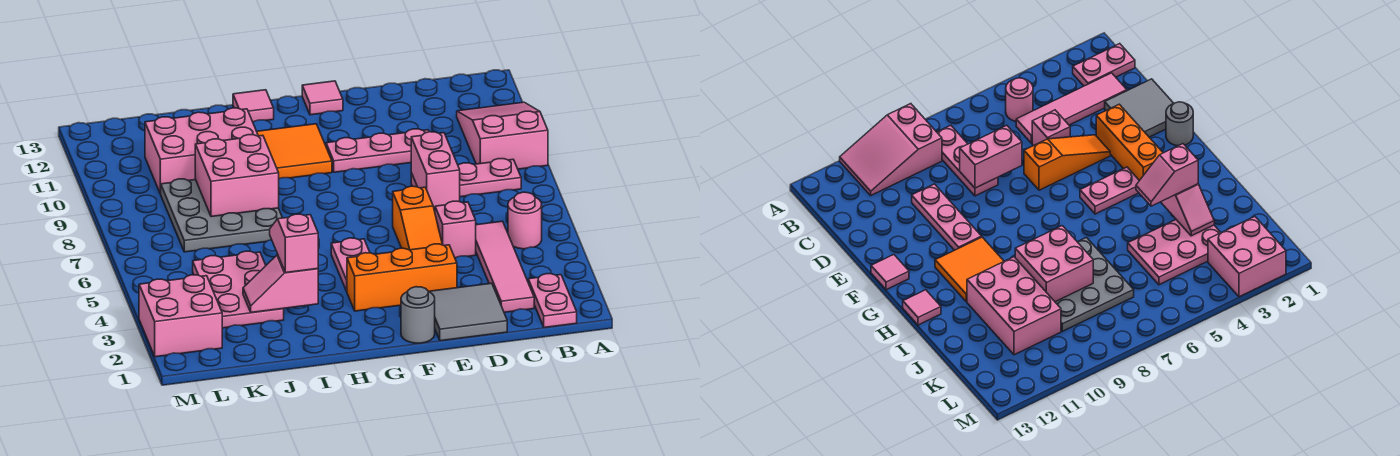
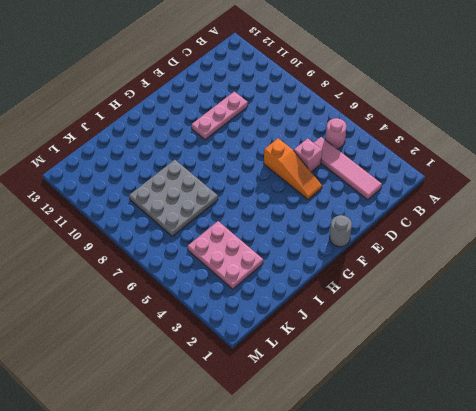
none -> pink 2x3 slope [457,102,548,169]
none -> pink 1x2 plate [528,274,577,328]
none -> pink 1x3 plate [411,159,521,197]

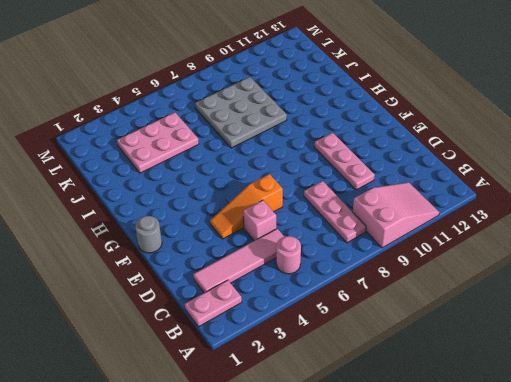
none -> grey 2x2 tile [429,283,507,341]
none -> orange 1x3 brick [347,244,457,311]
none -> pink 1x1 tile [302,81,343,115]

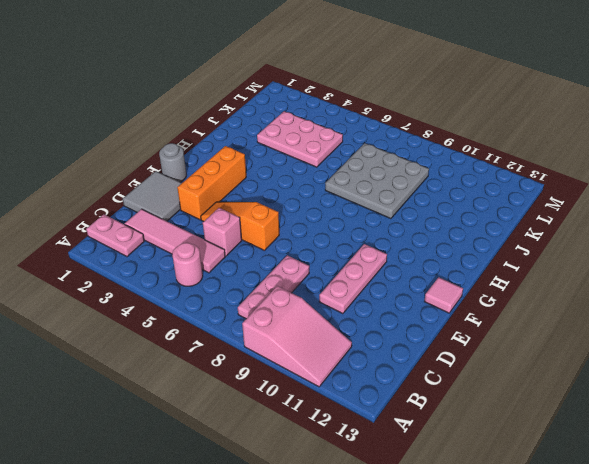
none -> pink 1x2 plate [331,238,370,291]
none -> orange 2x2 tile [257,124,332,178]
none -> pink 1x1 tile [233,90,274,122]

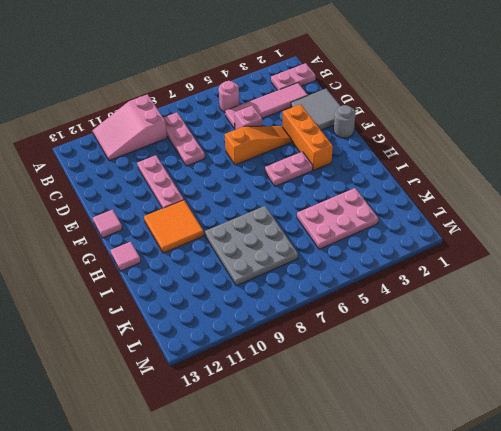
none -> pink 2x3 brick [145,108,258,194]
none -> pink 2x2 brick [139,275,222,357]
none -> pink 1x2 brick [411,132,460,208]

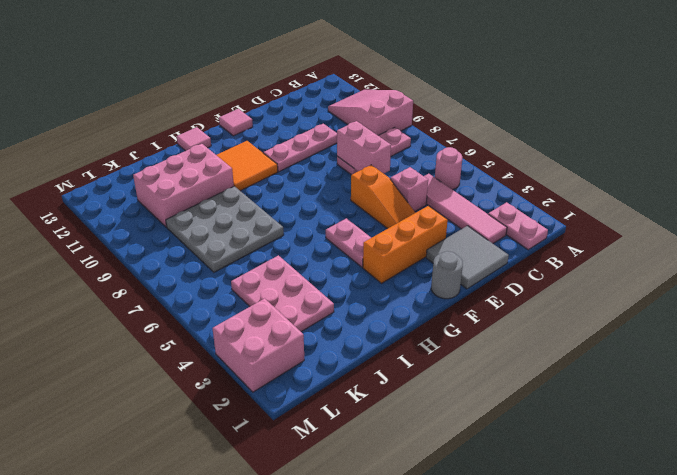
none -> pink 1x2 slope [243,255,318,312]
none -> pink 2x2 brick [195,135,279,217]
none -> pink 1x2 slope [270,214,318,273]

